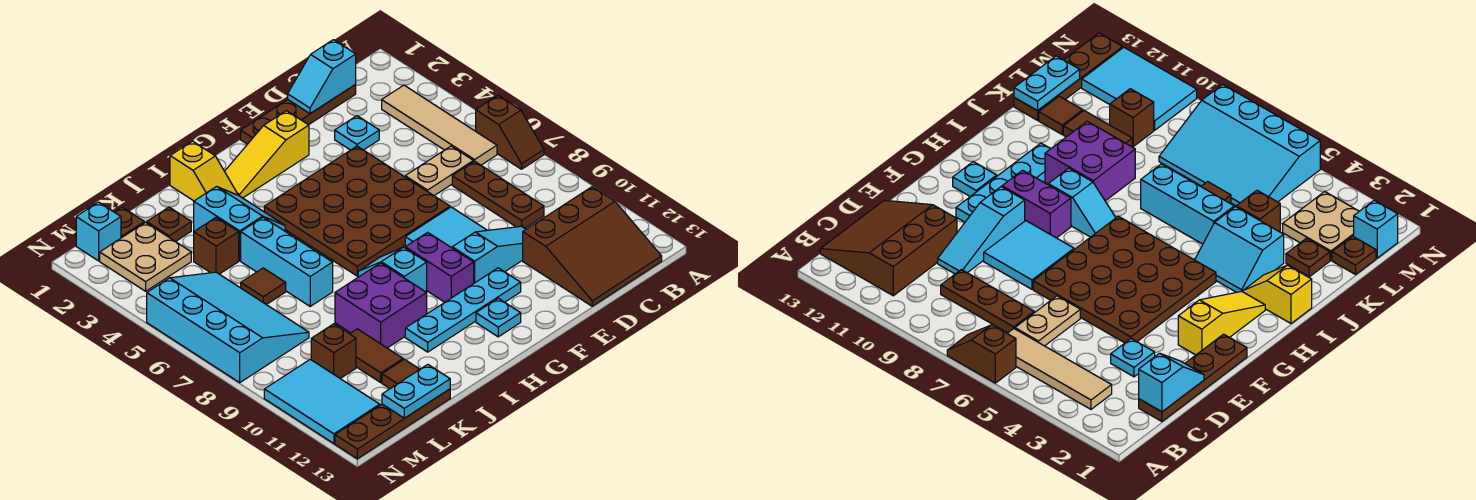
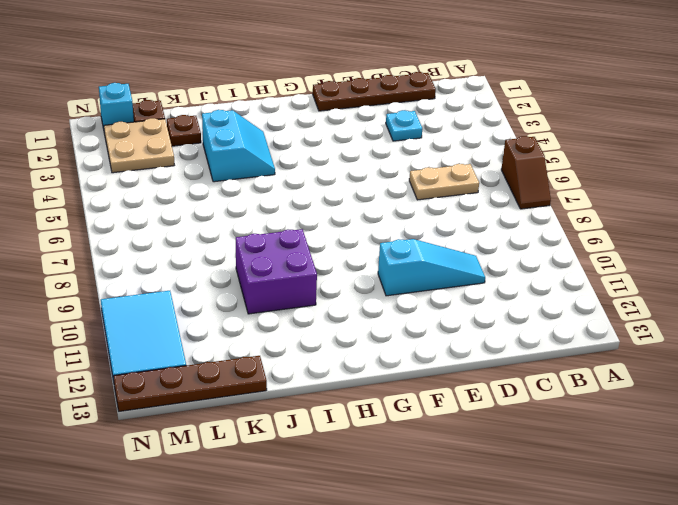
none -> tan 1x4 tile [382,85,497,165]
none -> brown 3x3 slope [523,187,662,306]
none -> brown 1x3 plate [452,161,544,228]
none -> brown 4x4 plate [264,146,450,276]

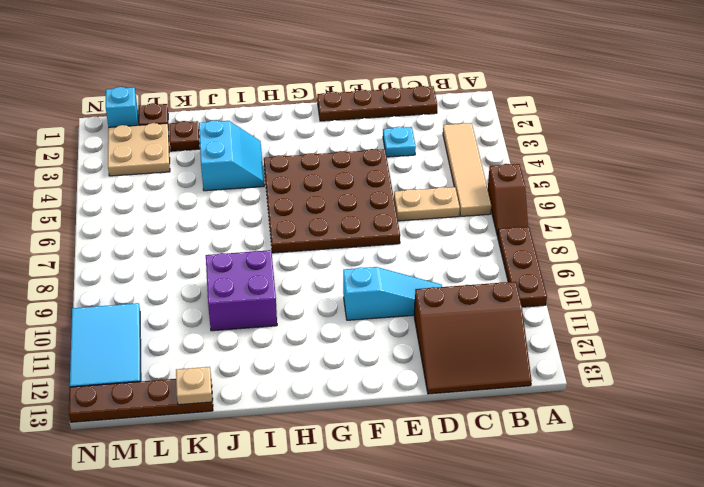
brown 1x3 plate [498,227,547,307] -> brown 1x3 plate moved to [452,161,544,228]
tan 1x1 plate [176,367,212,405] -> cyan 1x2 plate [382,365,450,418]
none -> cyan 2x2 tile [405,207,487,248]
none -> yellow 1x3 slope [225,111,309,198]
none -> cyan 1x4 plate [405,268,521,352]
none -> purple 1x2 brick [405,232,474,302]

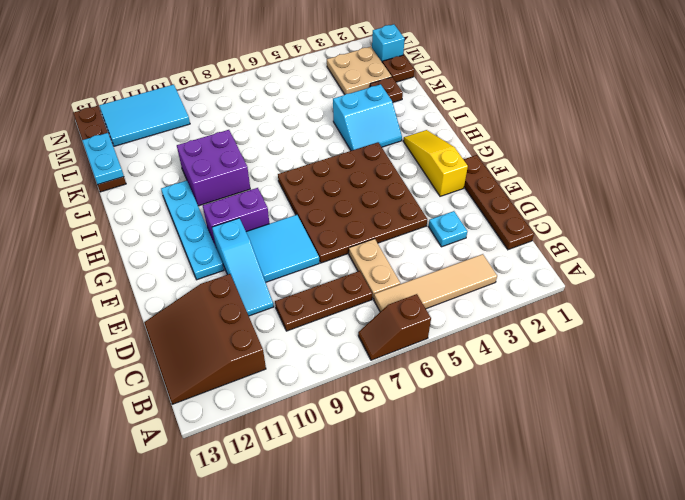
none -> cyan 1x1 plate [476,298,521,337]
none -> cyan 1x2 slope [358,247,427,292]
none -> yellow 1x2 slope [170,141,238,201]
none -> cyan 1x3 brick [241,217,333,306]

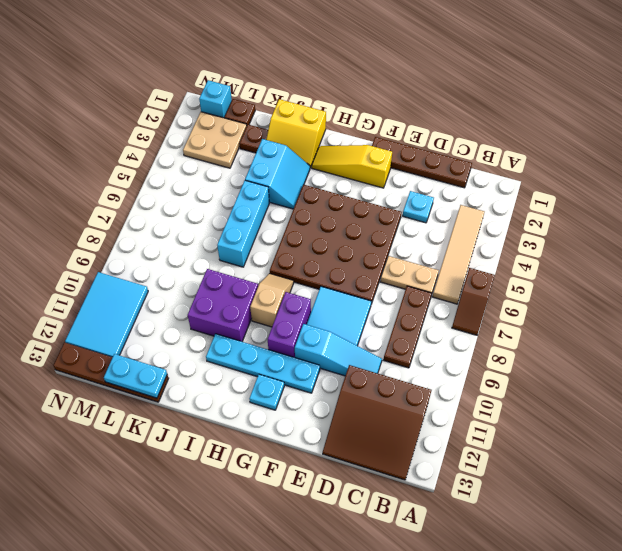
tan 1x2 slope [250,273,294,327] -> cyan 1x2 slope [358,247,427,292]
yellow 2x2 slope [266,99,326,168] -> yellow 1x2 slope [170,141,238,201]
none -> brown 1x1 brick [194,217,239,274]
none -> brown 1x1 tile [241,268,286,305]
none -> brown 1x2 tile [350,329,404,382]
none -> brown 1x1 tile [382,359,420,389]

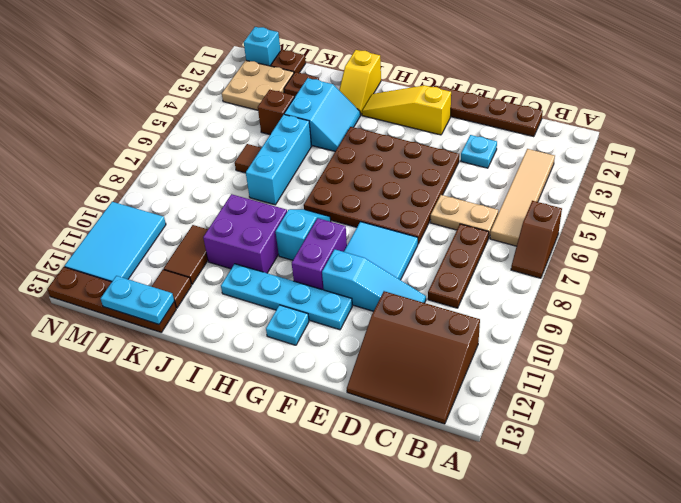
none -> cyan 3x4 slope [147,272,309,383]
none -> brown 1x1 brick [311,324,356,379]
none -> cyan 1x2 slope [288,40,356,114]

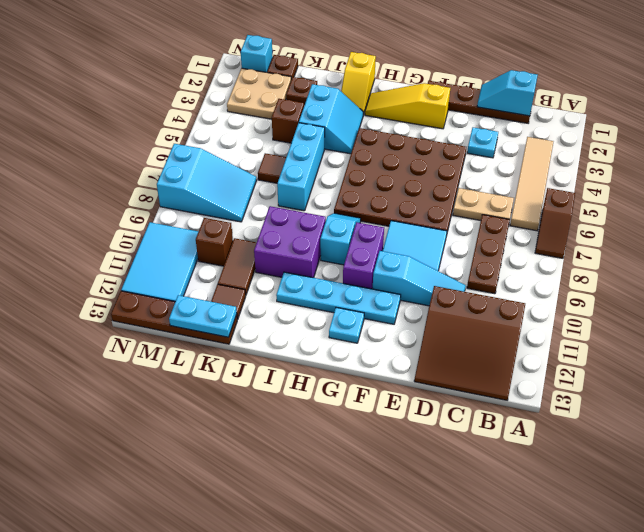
cyan 2x3 slope [157,144,257,222] -> cyan 3x4 slope [147,272,309,383]

